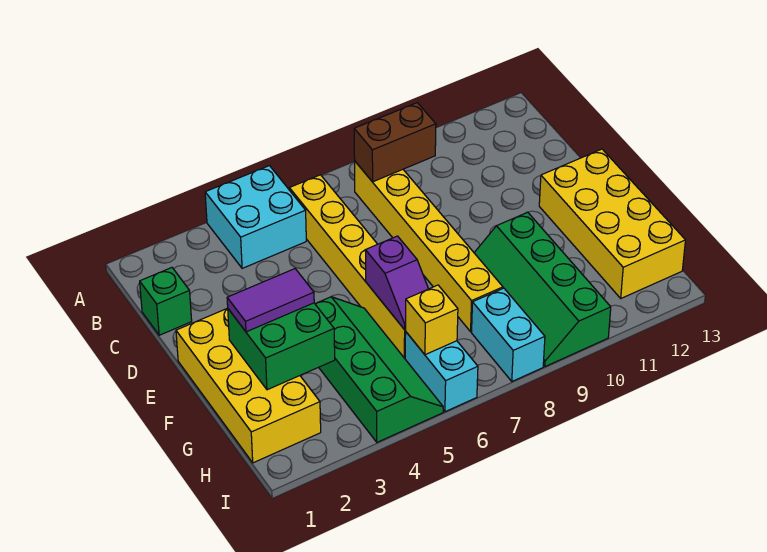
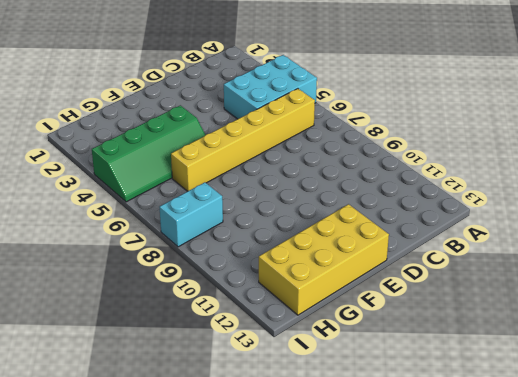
cyan 2x3 brick [224,55,317,119] -> cyan 2x2 brick [205,166,306,268]
none -> yellow 1x6 brick [355,162,503,332]
none -> green 1x1 brick [140,268,192,335]
none -> yellow 2x4 brick [176,308,321,463]

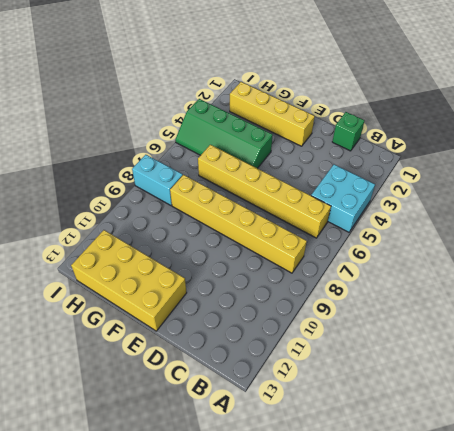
yellow 1x4 brick [230,82,315,146] -> yellow 2x4 brick [176,308,321,463]
none -> green 2x4 slope [474,212,611,367]
none -> cyan 1x2 brick [405,332,478,412]
none -> brown 1x2 brick [354,103,436,182]

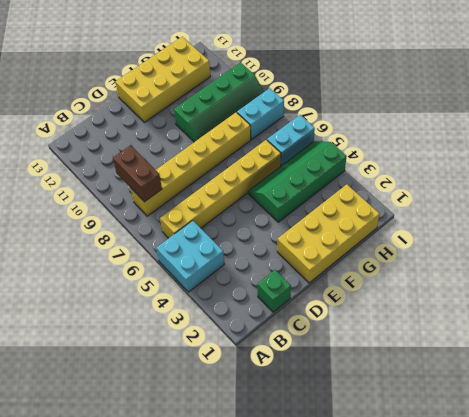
none -> green 2x2 brick [228,303,335,390]
none -> purple 1x2 slope [365,236,428,330]
none -> yellow 1x1 brick [405,285,458,355]

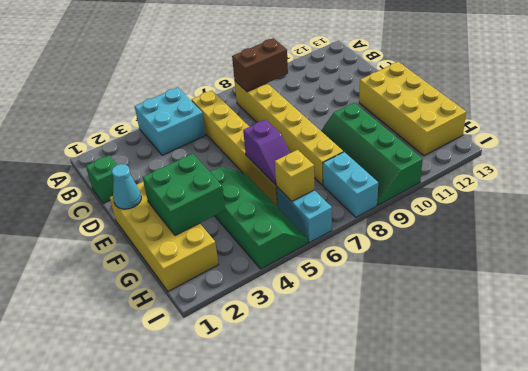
cyan 1x1 cone [112,164,141,209] -> none
none -> purple 1x2 tile [227,269,314,332]

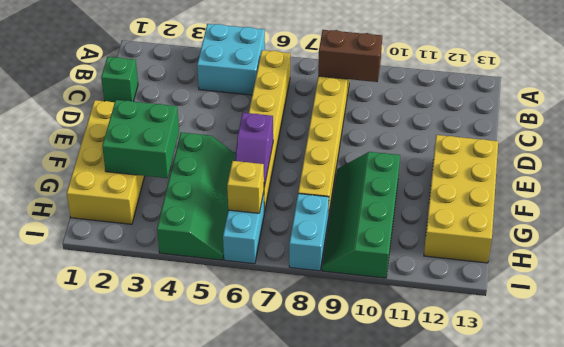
none -> purple 1x2 tile [227,269,314,332]

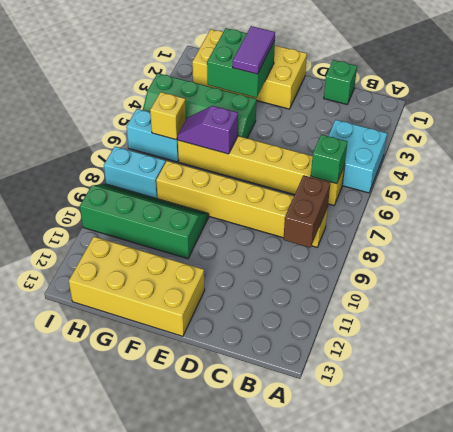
green 1x1 brick [311,135,347,184] -> none

